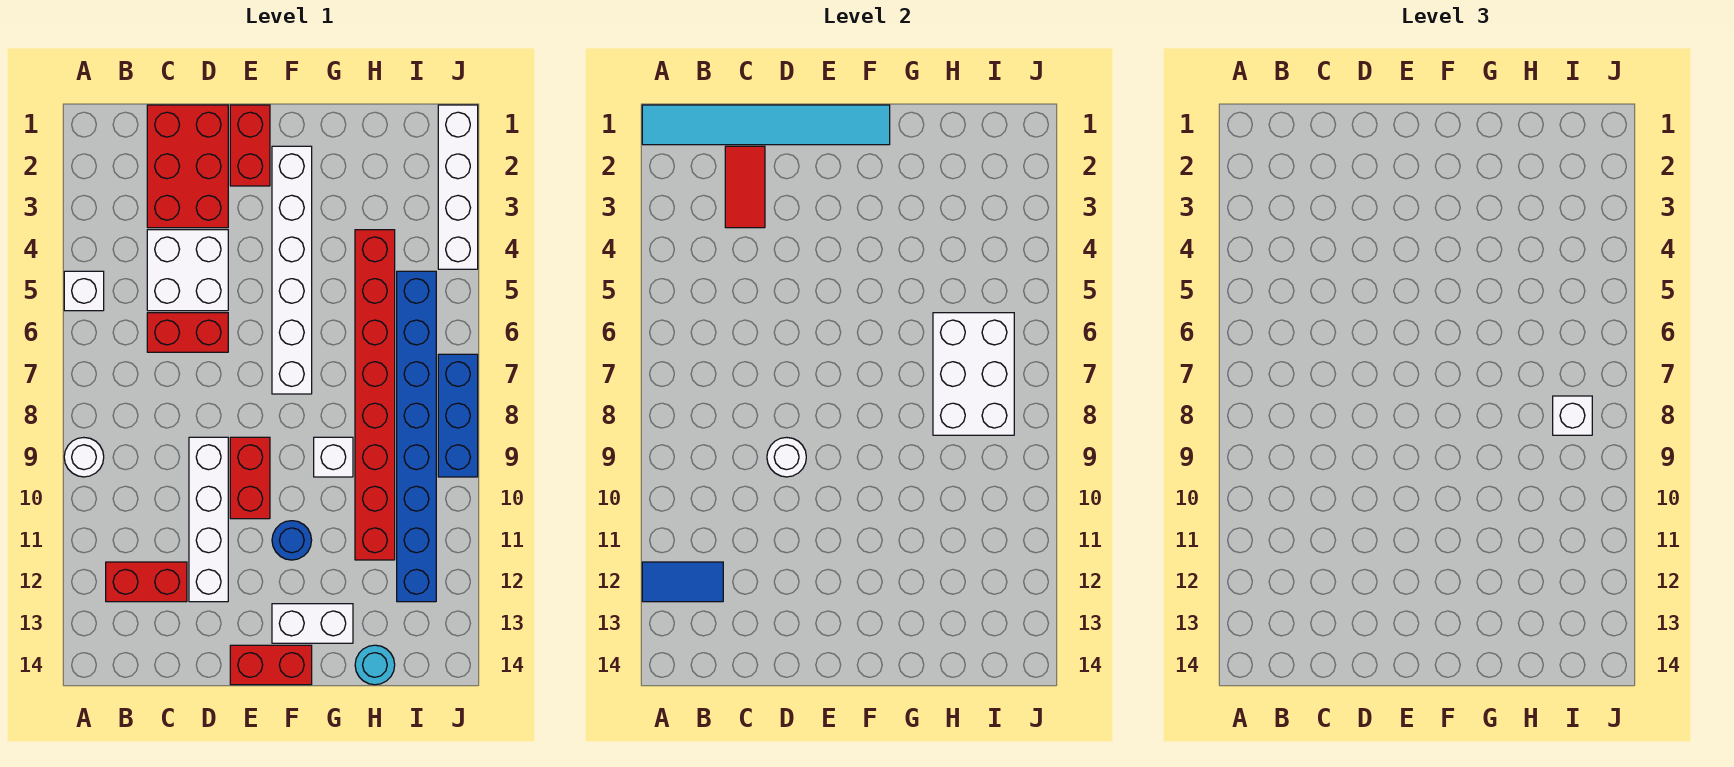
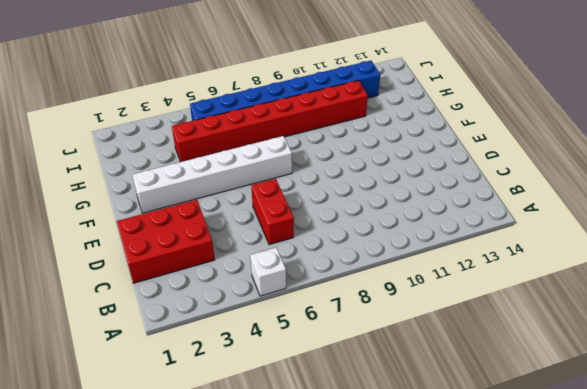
none -> white 1x1 round brick [64,438,104,477]
none -> red 1x2 brick [106,562,187,602]
none -> white 2x2 brick [147,230,228,311]

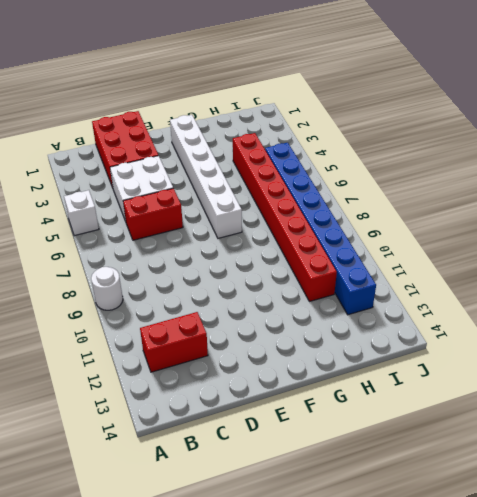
none -> white 1x4 brick [189,437,228,602]
none -> red 1x2 brick [230,105,270,186]
none -> red 1x2 brick [230,437,270,519]

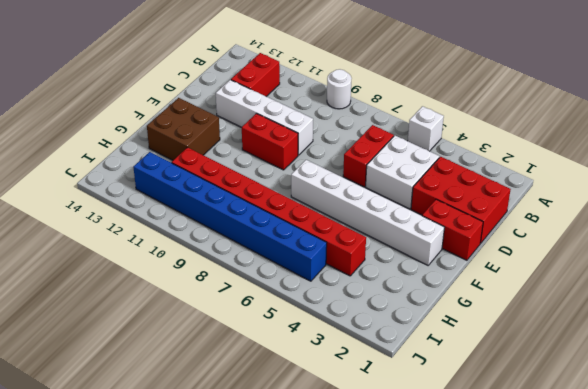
brown 2x2 brick [147,98,220,160] -> white 1x2 brick [272,604,353,643]
none -> red 1x2 brick [230,645,312,685]
none -> blue 1x1 round brick [272,521,312,560]
none -> white 1x1 brick [314,437,353,477]

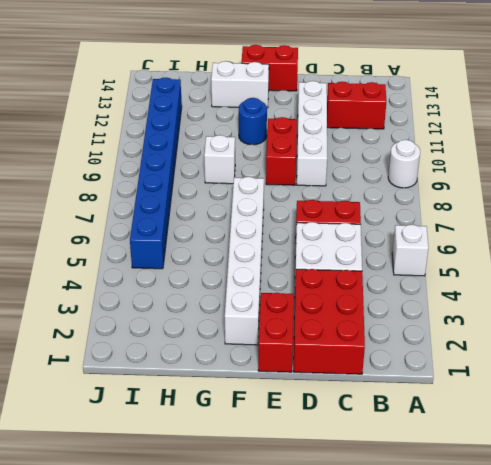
none -> red 1x8 brick [355,230,395,560]
none -> cyan 1x1 round brick [355,645,395,685]
none -> white 1x4 brick [438,105,478,269]

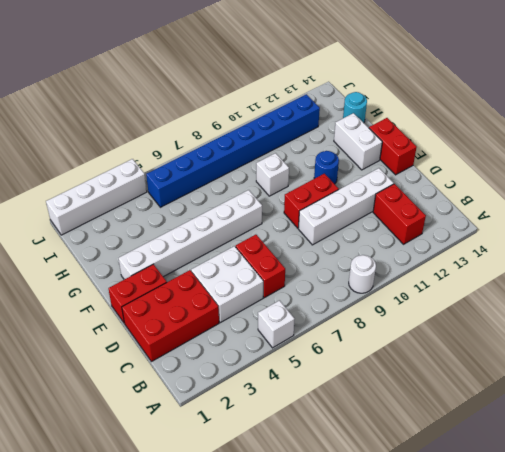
none -> red 1x8 brick [355,230,395,560]
none -> blue 1x3 brick [438,354,478,477]
none -> cyan 1x6 tile [642,105,890,145]

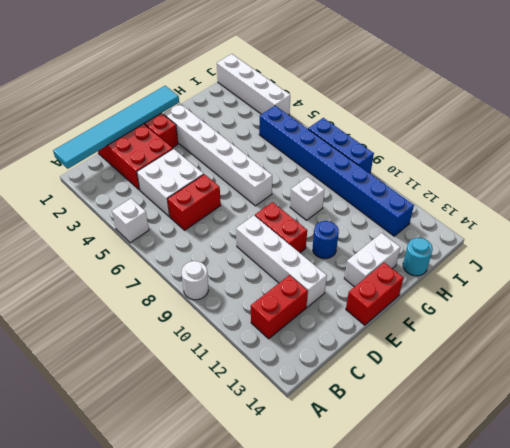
none -> red 1x8 brick [355,230,395,560]
none -> blue 1x2 tile [642,562,723,602]
none -> red 1x2 tile [725,146,765,228]

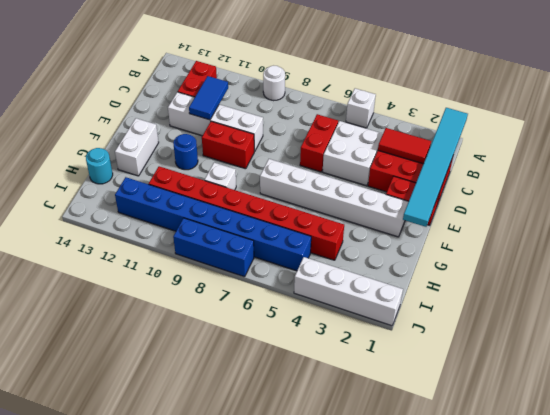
blue 1x2 tile [189,76,228,120] -> blue 1x2 tile moved to [642,562,723,602]
none -> red 1x2 brick [230,645,312,685]
none -> white 1x1 round brick [767,437,806,477]
none -> white 2x3 brick [933,313,1014,435]

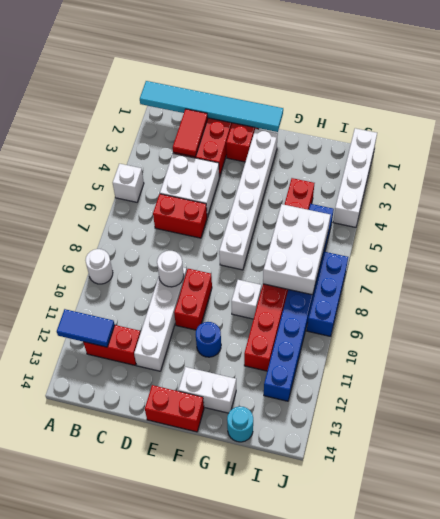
none -> white 1x1 brick [1553,396,1592,435]

